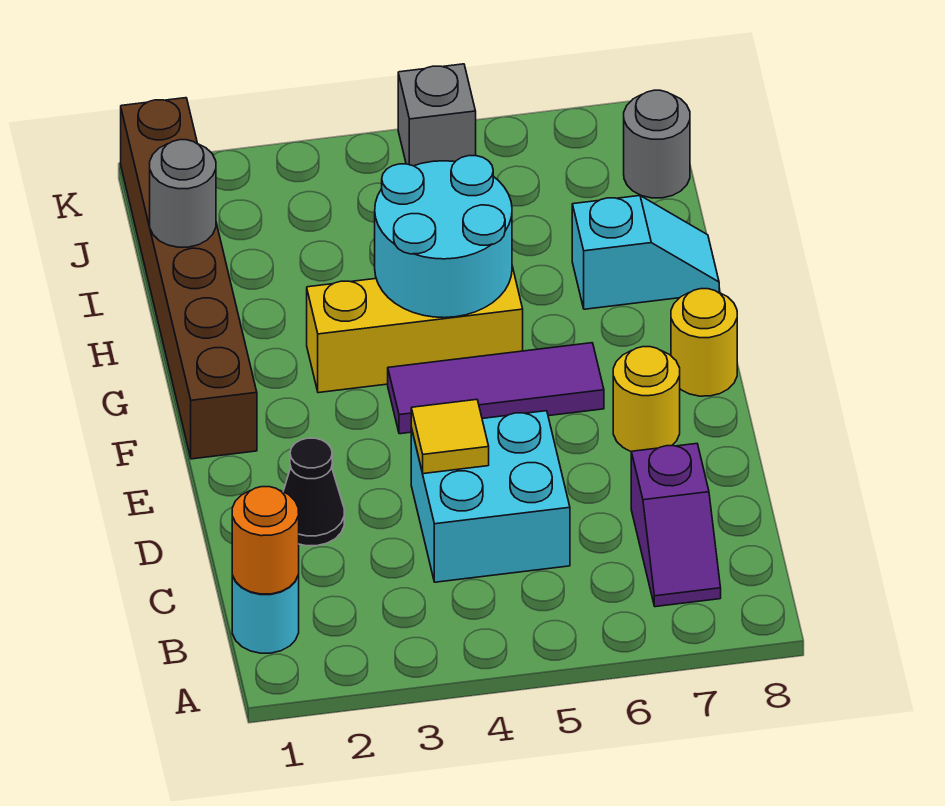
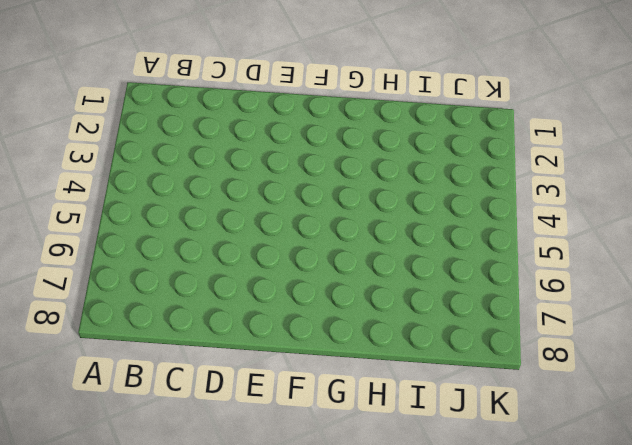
none -> cyan 1x1 round brick [232,574,299,653]
none -> purple 1x2 slope [631,444,721,607]
none -> cyan 2x2 brick [411,411,570,582]

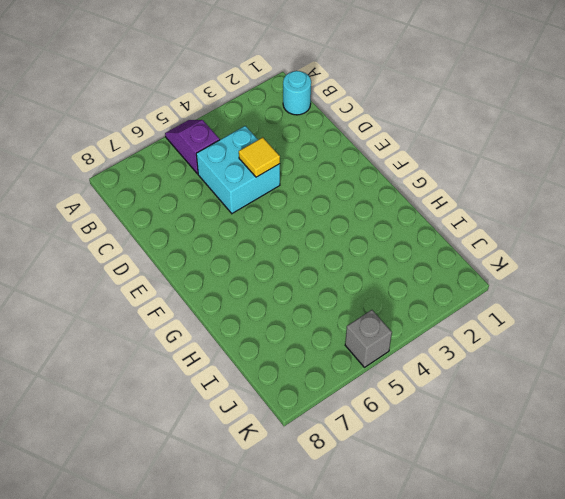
purple 1x2 slope [165,120,220,174] -> purple 1x2 slope moved to [631,444,721,607]
none -> black 1x1 cone [283,438,344,546]
none -> yellow 1x1 round brick [613,347,680,452]
none -> brown 1x6 brick [121,98,257,459]

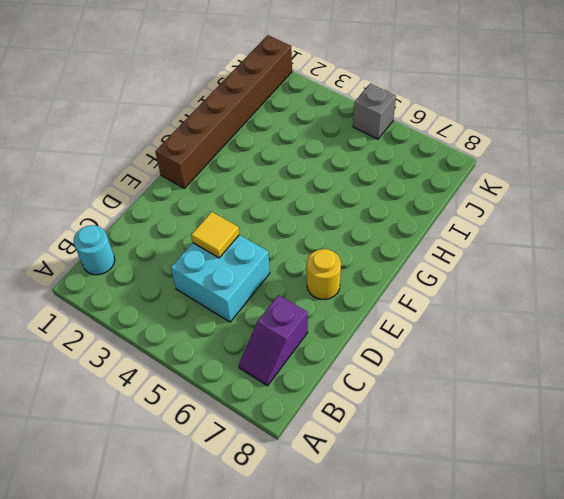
none -> black 1x1 cone [283,438,344,546]
none -> purple 1x3 tile [388,343,604,434]
none -> yellow 1x1 round brick [671,289,737,396]

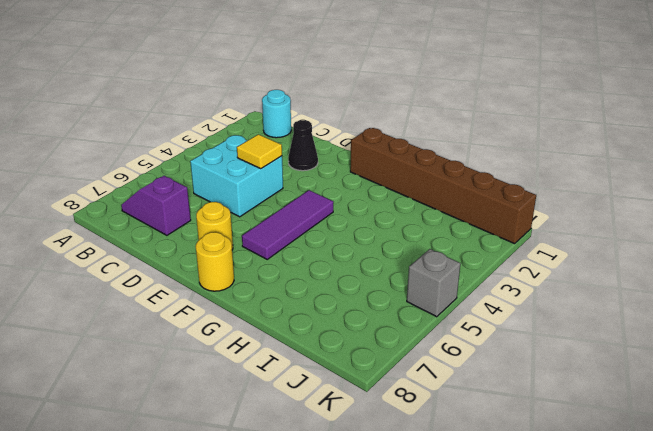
none -> yellow 1x3 brick [307,266,523,393]
none -> cyan 1x2 slope [572,196,719,309]
none -> grey 1x1 round brick [624,90,690,198]

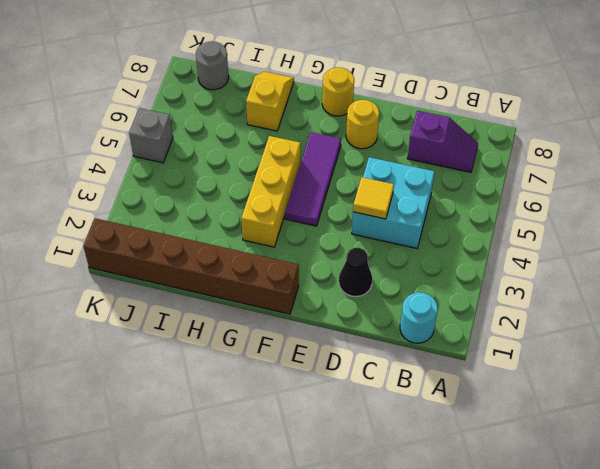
yellow 1x2 slope [246,72,294,131] -> cyan 1x2 slope [572,196,719,309]
none -> orange 1x1 round brick [232,487,299,594]
none -> cyan 2x2 round brick [375,156,512,318]
none -> grey 1x1 round brick [150,140,216,247]

